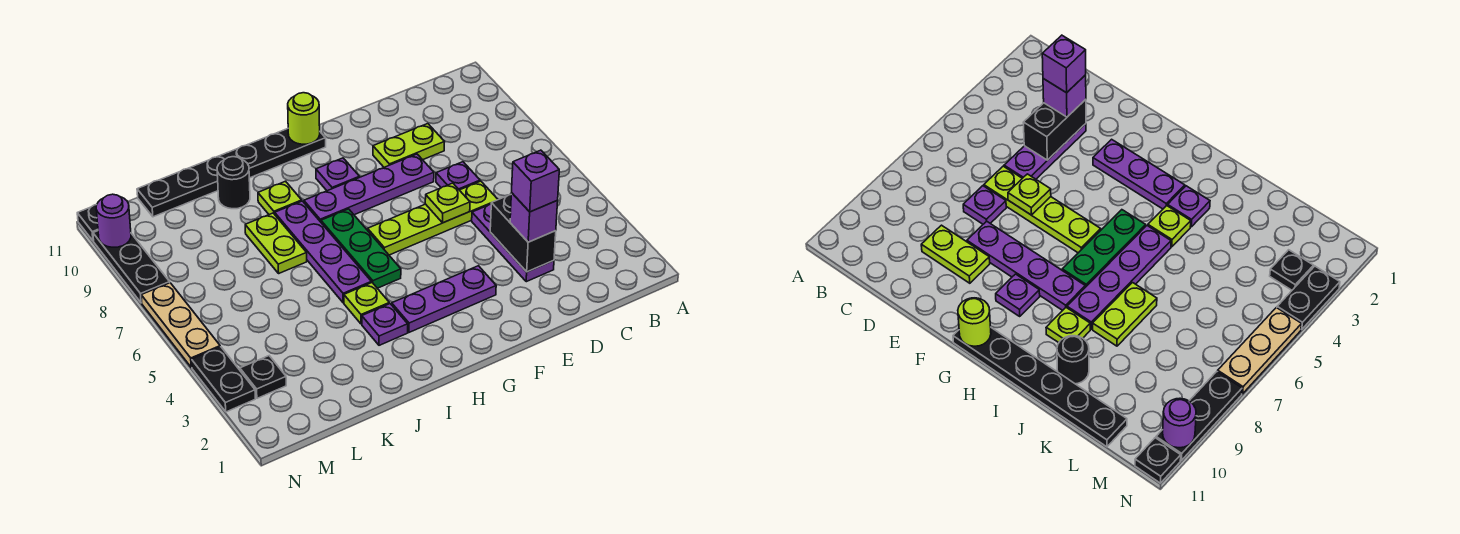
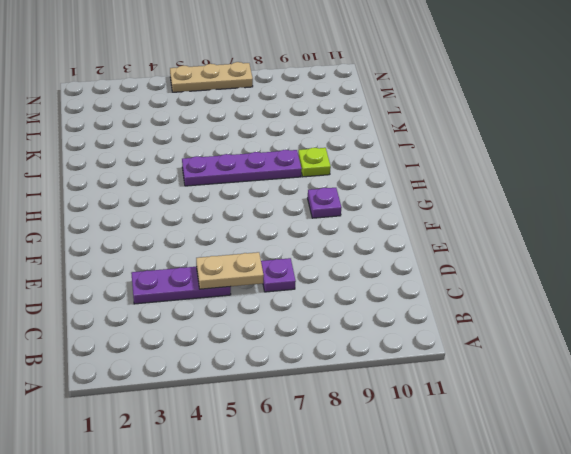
tan 1x2 plate [196,252,264,289] -> none
none -> lime 1x4 plate [368,181,498,255]
none -> lime 1x2 plate [373,124,444,167]
none -> purple 1x4 plate [304,154,434,222]

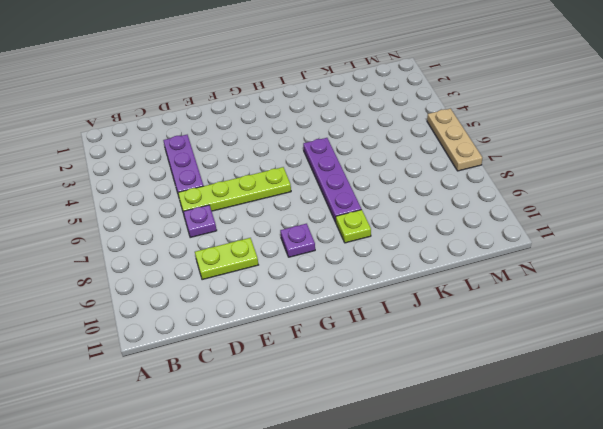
none -> purple 1x4 plate [304,154,434,222]
none -> purple 1x3 plate [392,266,496,332]
none -> black 1x6 plate [137,129,326,217]

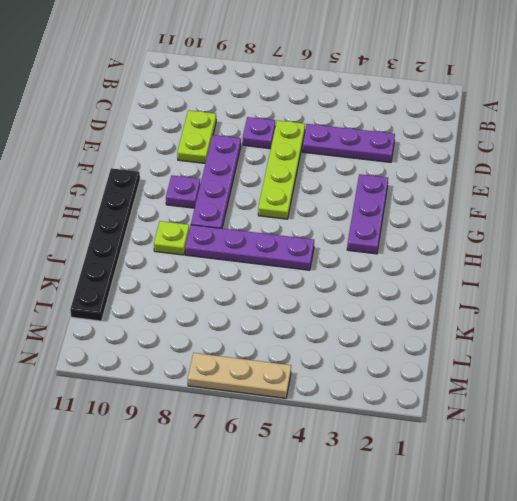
none -> green 1x3 plate [321,209,401,288]
none -> purple 1x1 plate [362,304,408,345]
none -> lime 1x1 plate [344,283,389,324]

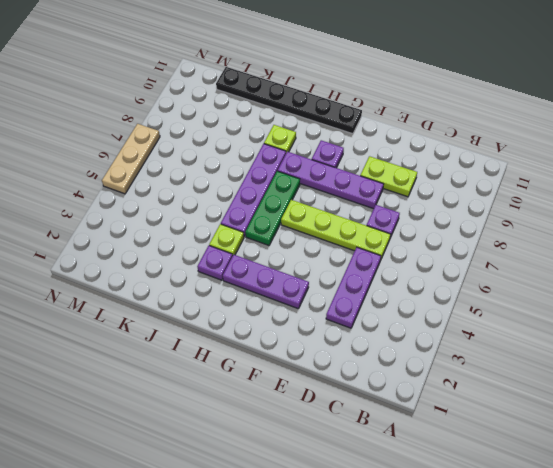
none -> lime 1x2 plate [245,213,307,273]
none -> black 1x1 round brick [217,157,250,209]
none -> black 1x1 plate [240,356,286,398]

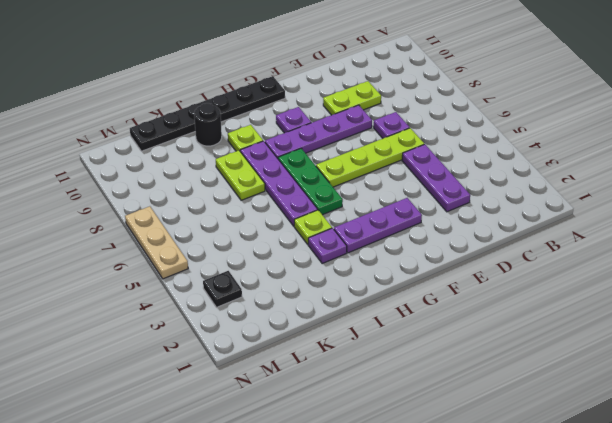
none -> black 1x2 plate [192,347,255,412]
none -> black 1x3 plate [93,231,170,303]
none -> black 1x1 plate [77,205,98,241]

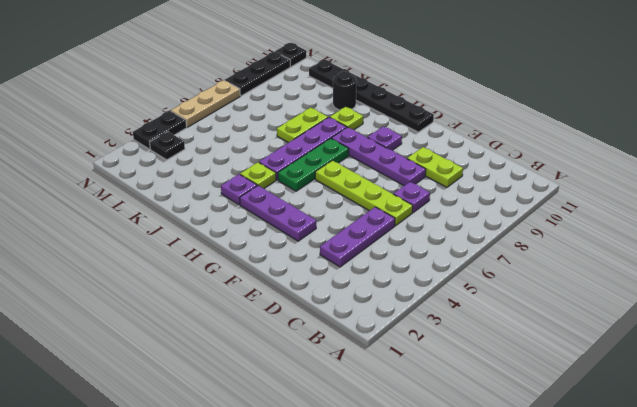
none -> black 1x2 brick [490,195,556,272]
none -> lime 1x1 plate [425,183,470,223]
none -> lime 1x1 round brick [288,93,320,144]

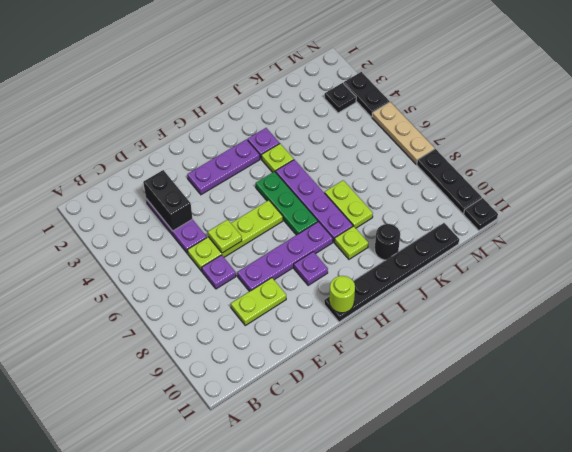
none -> purple 1x1 round brick [96,194,131,247]
none -> purple 1x1 brick [510,193,558,242]
none -> purple 1x1 brick [512,150,559,212]

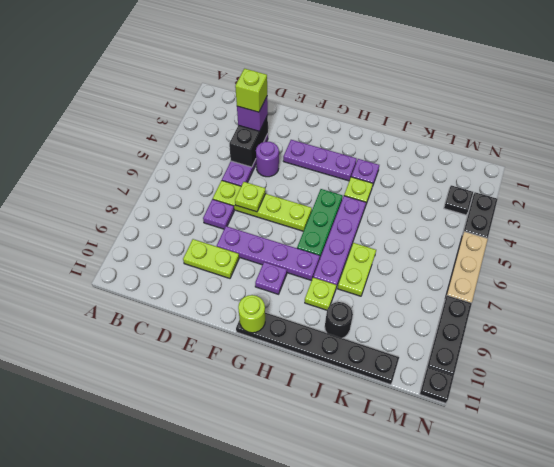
lime 1x1 brick [235,69,267,112] -> purple 1x1 brick [512,150,559,212]
purple 1x1 round brick [256,142,279,177] -> purple 1x1 round brick moved to [96,194,131,247]

